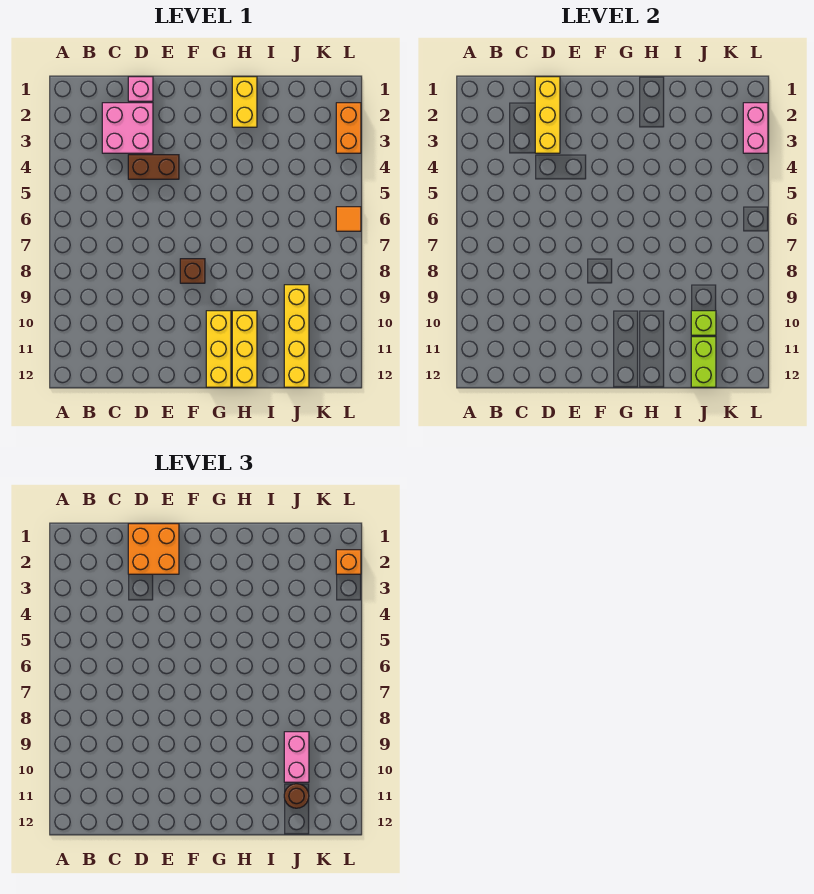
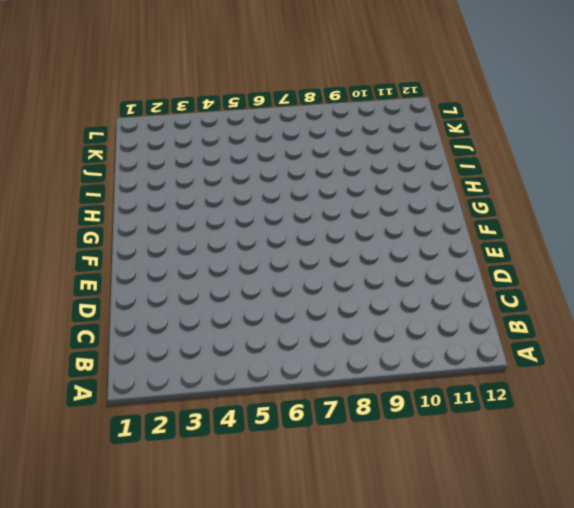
none -> pink 2x2 brick [102,103,153,153]
none -> pink 1x1 brick [128,77,153,101]
none -> brown 1x2 brick [128,155,179,179]

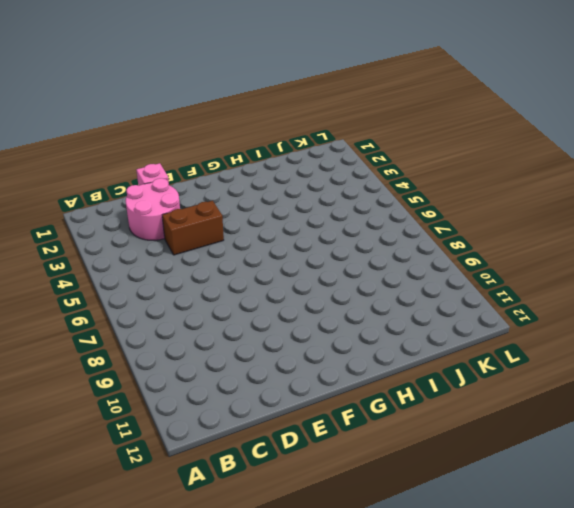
pink 2x2 round brick [126,178,180,240] -> pink 2x2 brick [102,103,153,153]
none -> brown 1x1 brick [180,259,205,283]
none -> yellow 1x3 brick [206,311,231,387]
none -> yellow 1x2 brick [232,77,257,127]

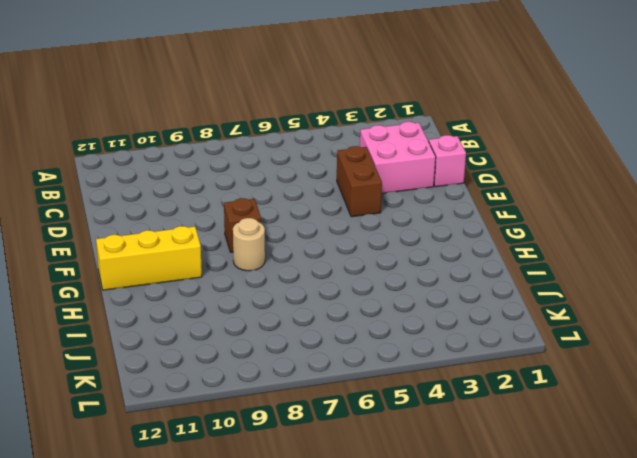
tan 1x1 round brick [233,218,265,271] -> none
none -> yellow 1x2 brick [232,77,257,127]
none -> yellow 1x3 brick [232,311,257,387]
none -> yellow 1x4 brick [284,285,309,387]

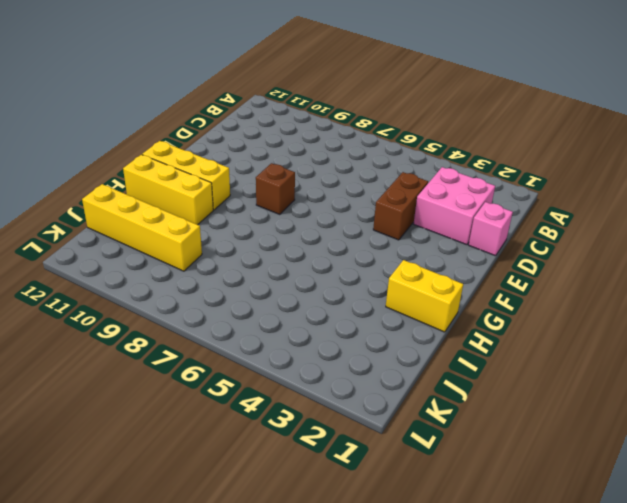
none -> orange 1x2 brick [336,103,361,153]
none -> orange 1x1 tile [336,207,361,231]
none -> yellow 1x3 brick [535,77,560,153]

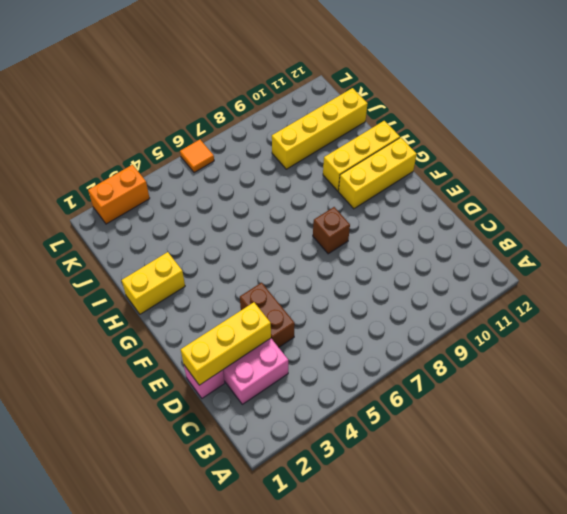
none -> lime 1x1 brick [691,311,716,335]
none -> lime 1x2 brick [691,337,716,387]
none -> pink 1x2 brick [743,103,768,153]

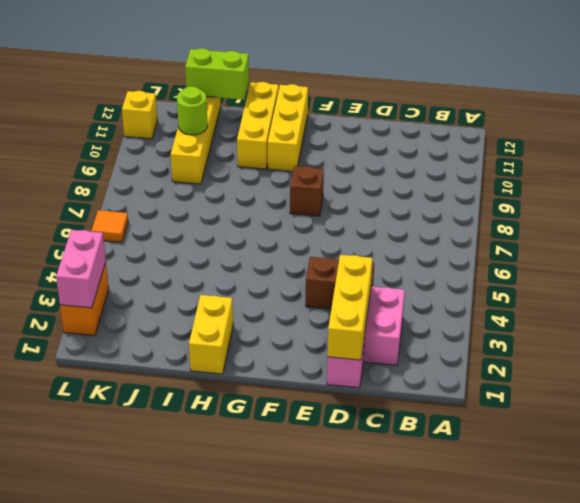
lime 1x2 brick [185,48,249,100] -> lime 1x2 brick turned to [691,337,716,387]
lime 1x1 round brick [177,86,207,135] -> lime 1x1 brick [691,311,716,335]
yellow 1x1 brick [122,91,158,139] -> none
none -> orange 2x2 brick [128,524,179,574]
none -> pink 1x2 brick [284,732,309,782]
none -> brown 1x1 round brick [284,784,309,808]

